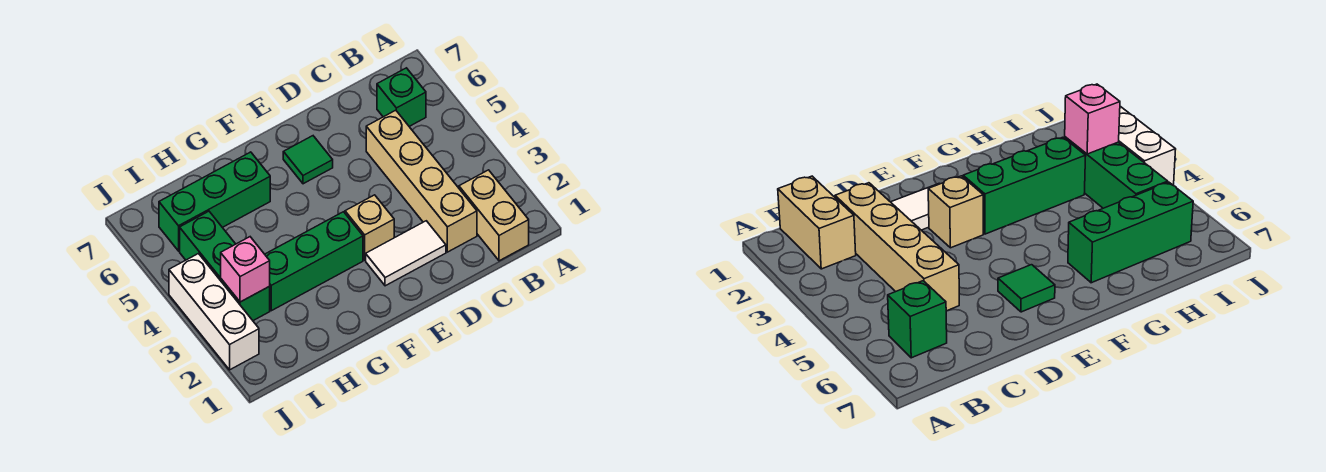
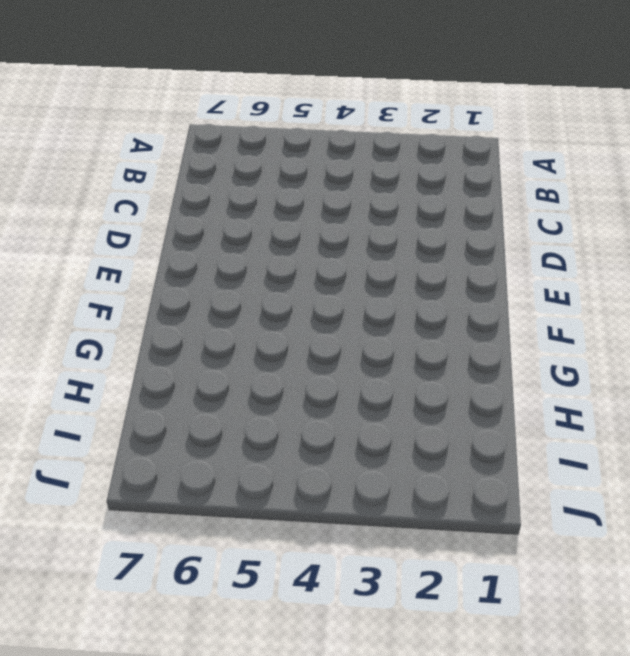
none -> tan 1x2 brick [459,170,529,261]
none -> green 1x1 brick [377,68,426,126]

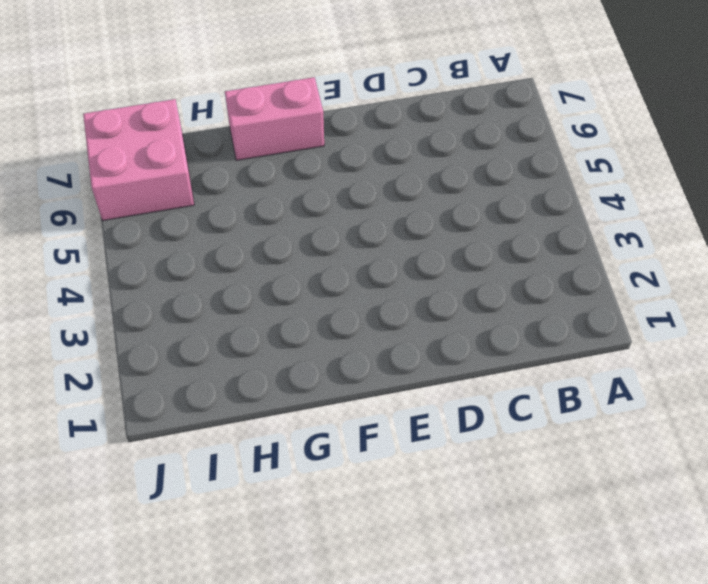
pink 1x2 brick [225,77,324,160] -> none
pink 2x2 brick [83,99,194,221] -> green 1x3 brick [159,152,270,251]
none -> tan 1x2 brick [459,170,529,261]
none -> green 1x1 brick [377,68,426,126]

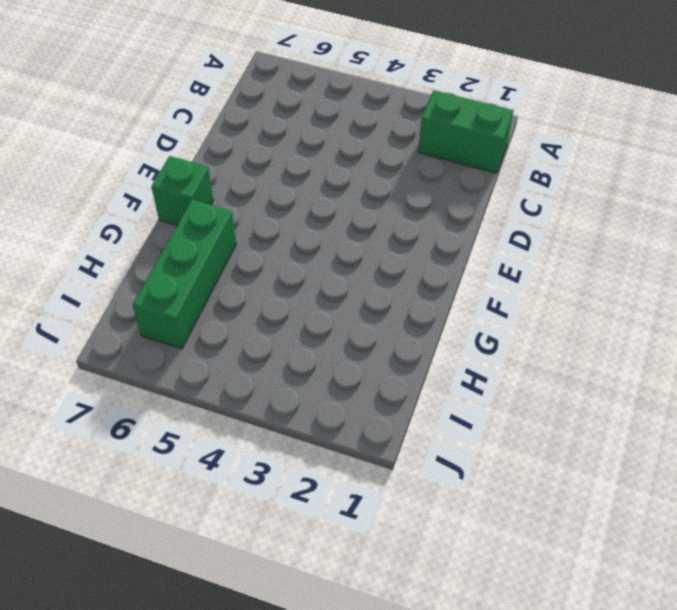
green 1x2 brick [418,90,514,173] -> tan 1x2 brick [459,170,529,261]
green 1x1 brick [151,156,214,225] -> green 1x1 brick moved to [377,68,426,126]
none -> tan 1x4 brick [366,110,477,252]
none -> white 1x2 tile [366,221,446,286]

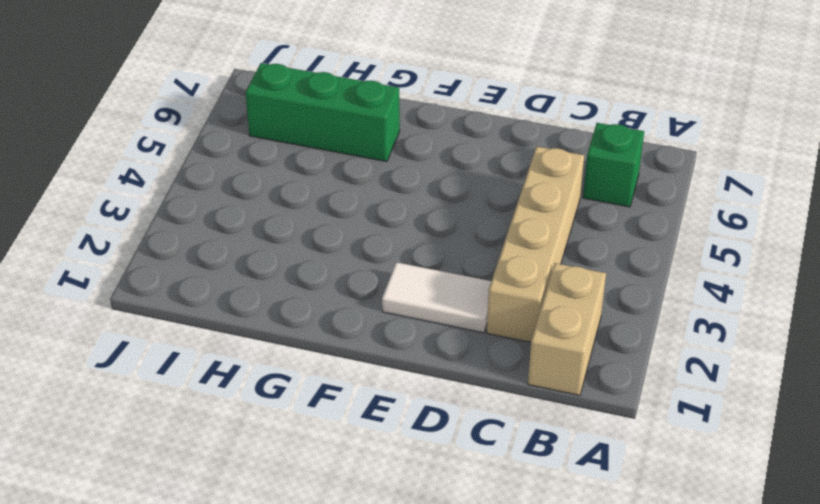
none -> tan 1x1 brick [345,195,394,260]
none -> green 1x1 tile [283,136,333,184]

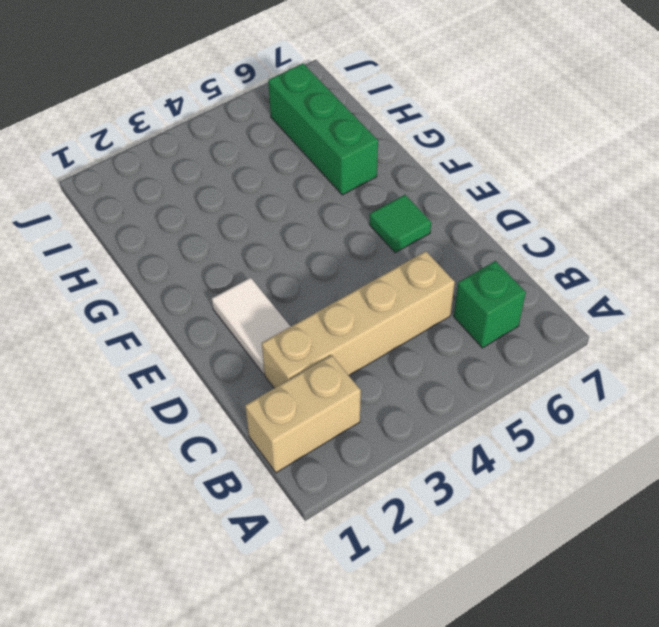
none -> tan 1x1 brick [345,195,394,260]
none -> green 1x3 brick [265,212,363,311]

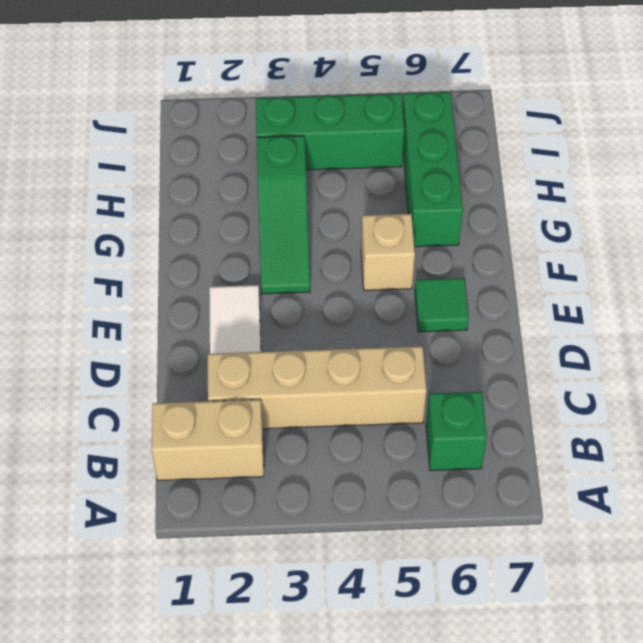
green 1x3 slope [257,136,310,294] -> green 1x3 brick [265,212,363,311]
tan 1x1 brick [361,214,415,290] -> tan 1x1 brick moved to [345,195,394,260]
none -> white 1x3 brick [169,254,259,370]
none -> pink 1x1 brick [221,237,270,302]

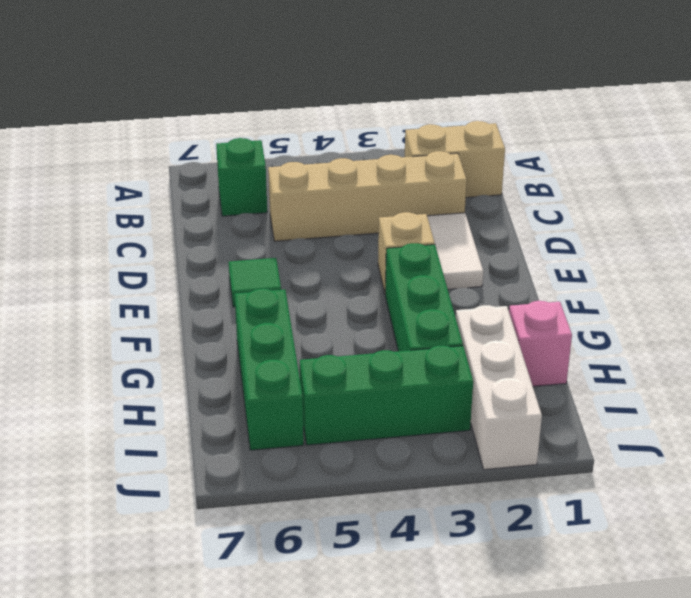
pink 1x1 brick [509,301,572,386] -> pink 1x1 brick moved to [221,237,270,302]
white 1x3 brick [456,305,542,470] -> white 1x3 brick turned to [169,254,259,370]

